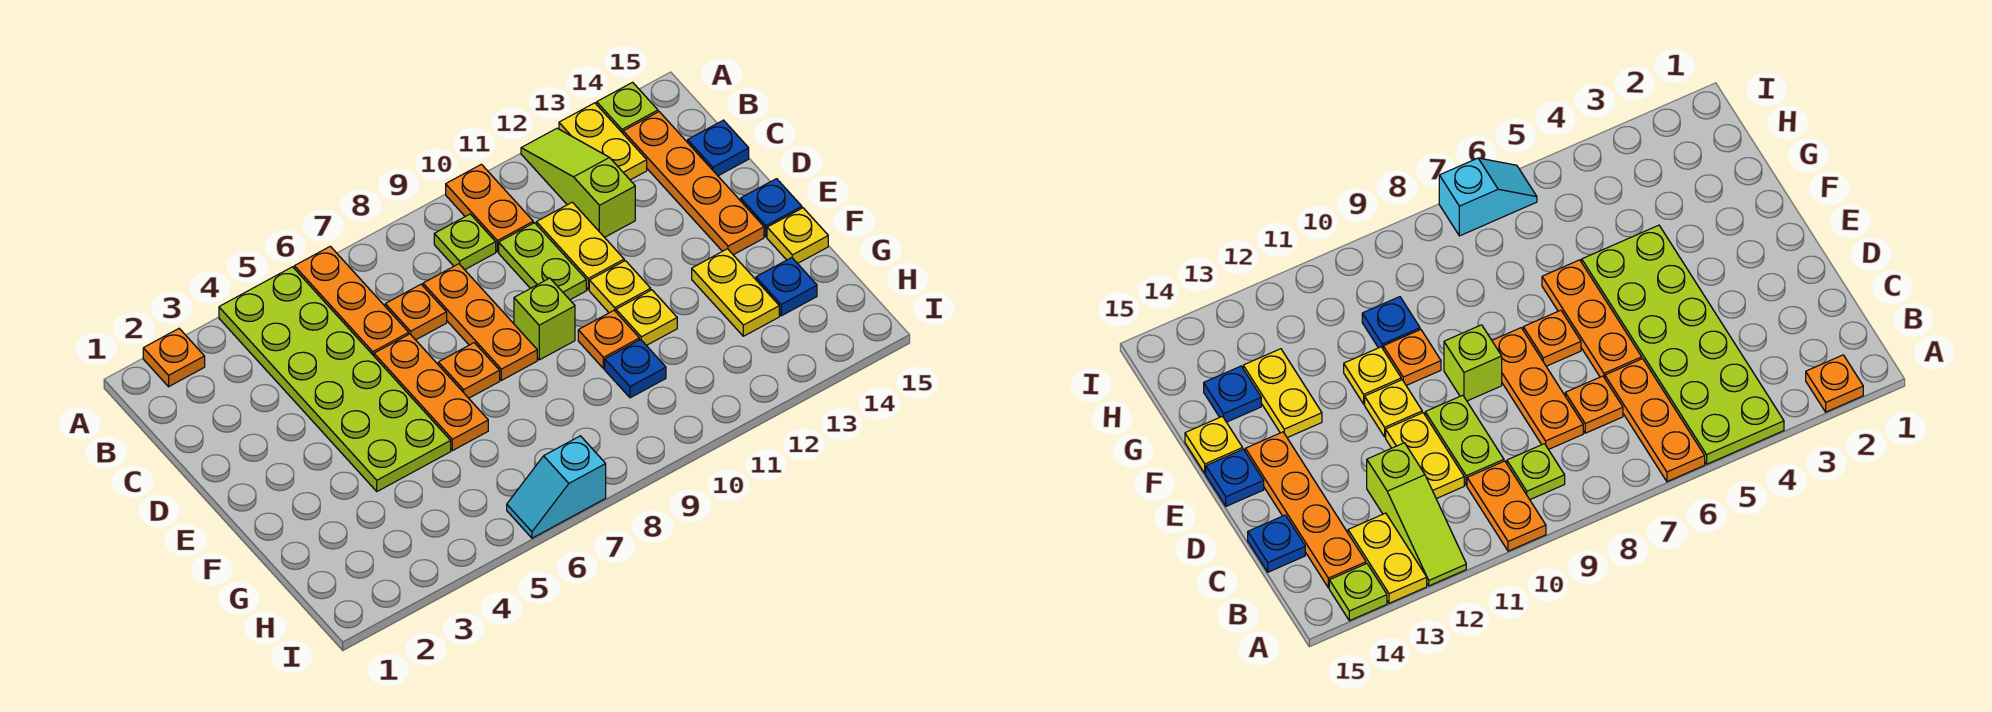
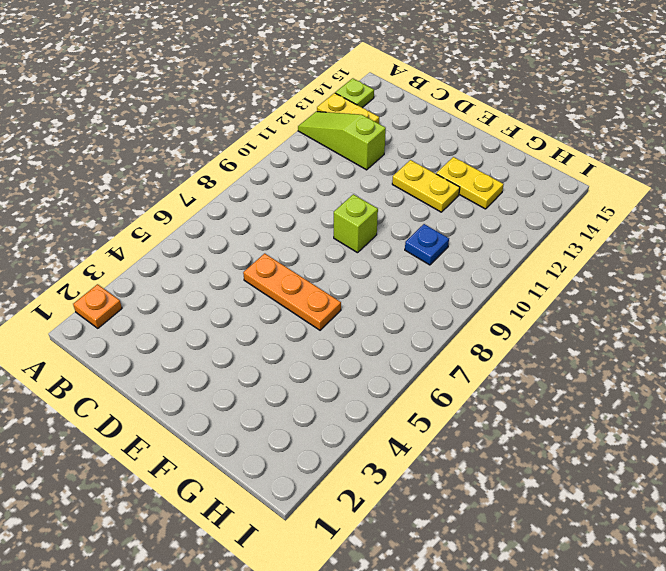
yellow 1x2 plate [392,160,460,212] -> yellow 1x2 plate moved to [536,202,624,290]
none -> lime 2x6 plate [219,267,451,491]
none -> orange 1x3 plate [294,246,409,356]
none -> orange 1x2 plate [446,164,533,252]

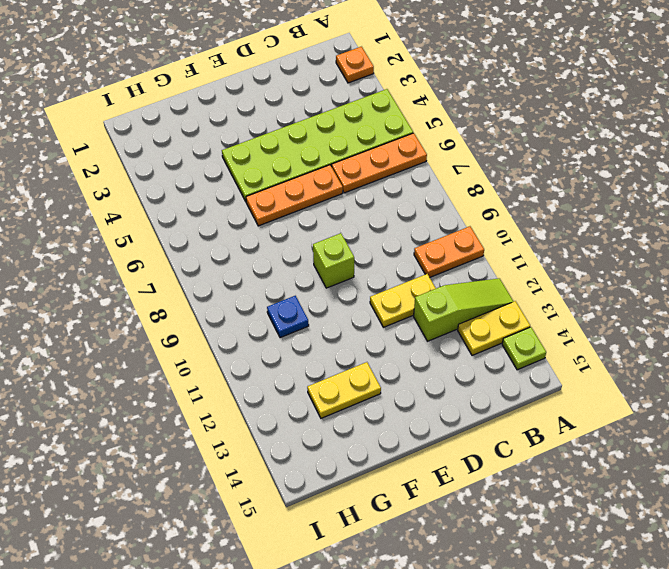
none -> lime 1x1 plate [434,214,496,270]
none -> orange 1x4 plate [623,112,764,255]
none -> orange 1x1 plate [385,284,447,340]

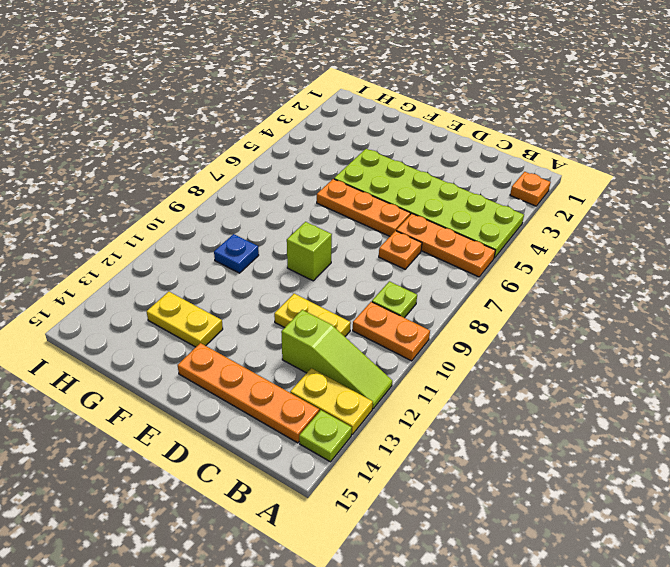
none -> orange 1x3 plate [423,264,537,380]
none -> lime 1x2 plate [499,223,586,300]
none -> blue 1x1 plate [688,120,749,176]

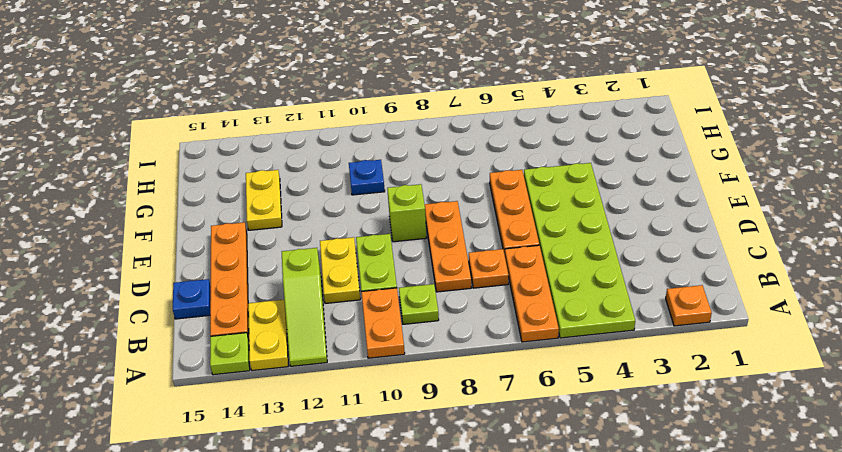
none -> orange 1x1 plate [438,343,500,398]
none -> yellow 1x1 plate [589,261,651,313]
none -> blue 1x1 plate [741,179,802,237]

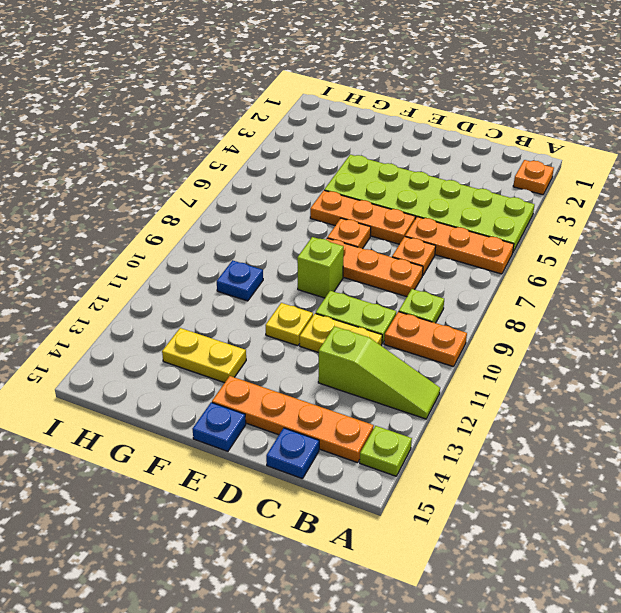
none -> yellow 1x2 plate [559,103,647,180]
none -> orange 1x1 plate [578,310,639,369]
none -> yellow 1x1 plate [616,290,677,346]

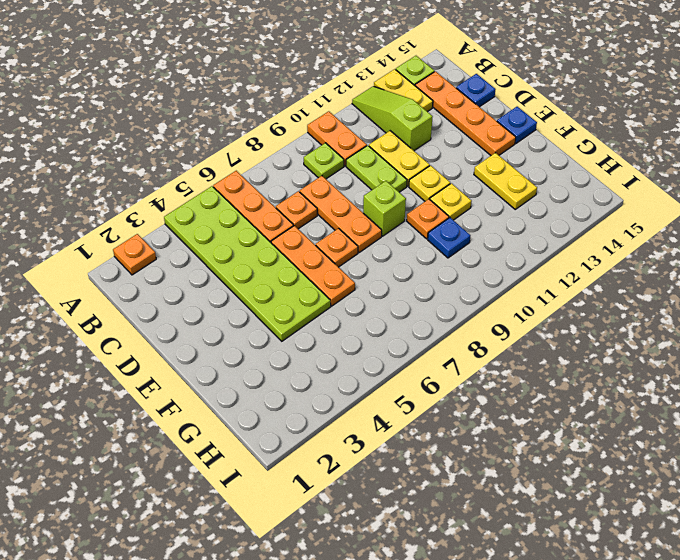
none -> yellow 1x1 plate [767,208,828,264]
none -> blue 1x1 plate [756,258,817,316]
none -> cyan 1x2 slope [507,436,606,538]

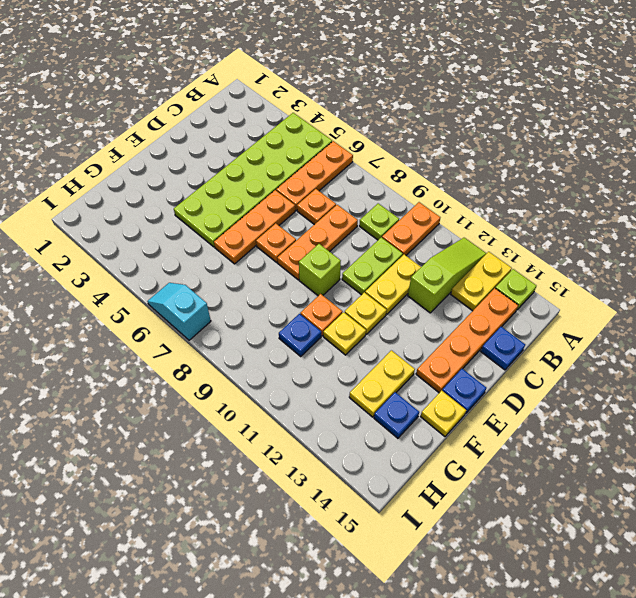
none -> orange 1x1 plate [143,329,205,387]

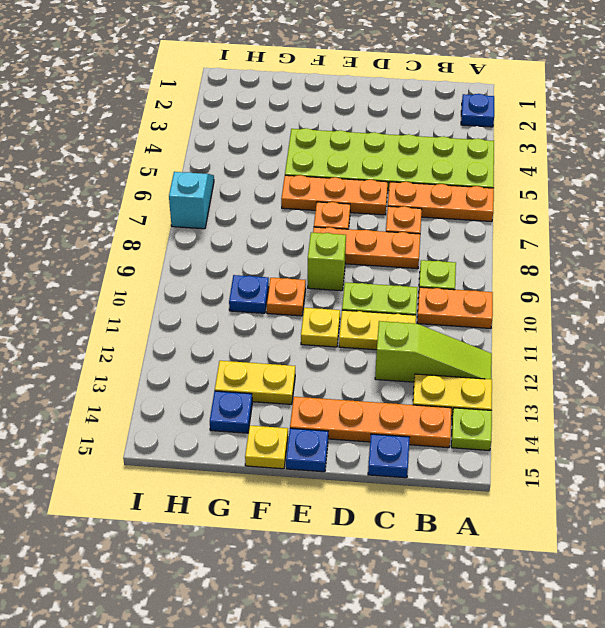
blue 1x1 plate [461,94,494,127] -> orange 1x1 plate [143,329,205,387]
none -> yellow 1x1 plate [616,290,677,346]

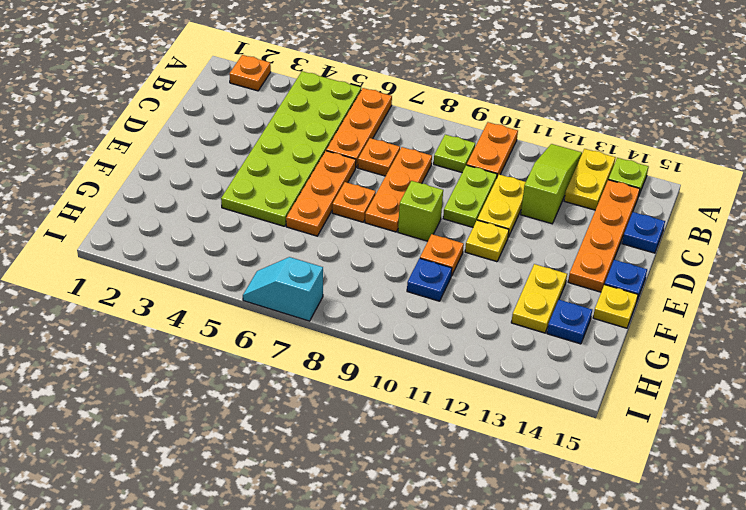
none -> yellow 1x1 plate [616,290,677,346]

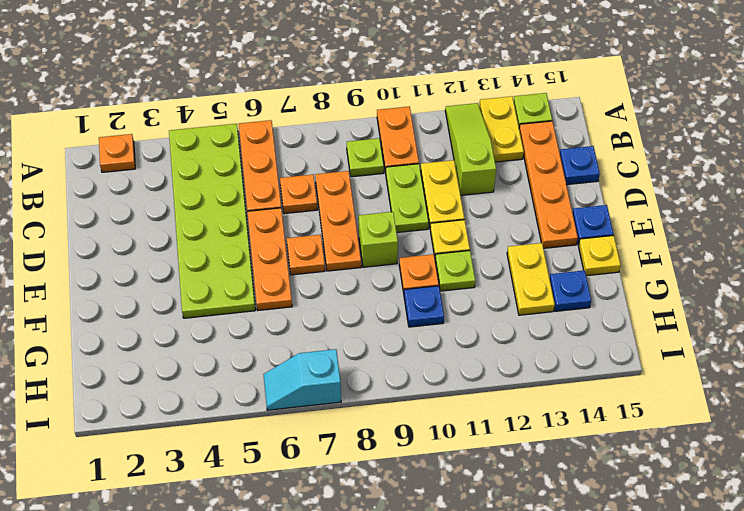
lime 1x1 plate [435,251,475,291] -> yellow 1x1 plate [616,290,677,346]

